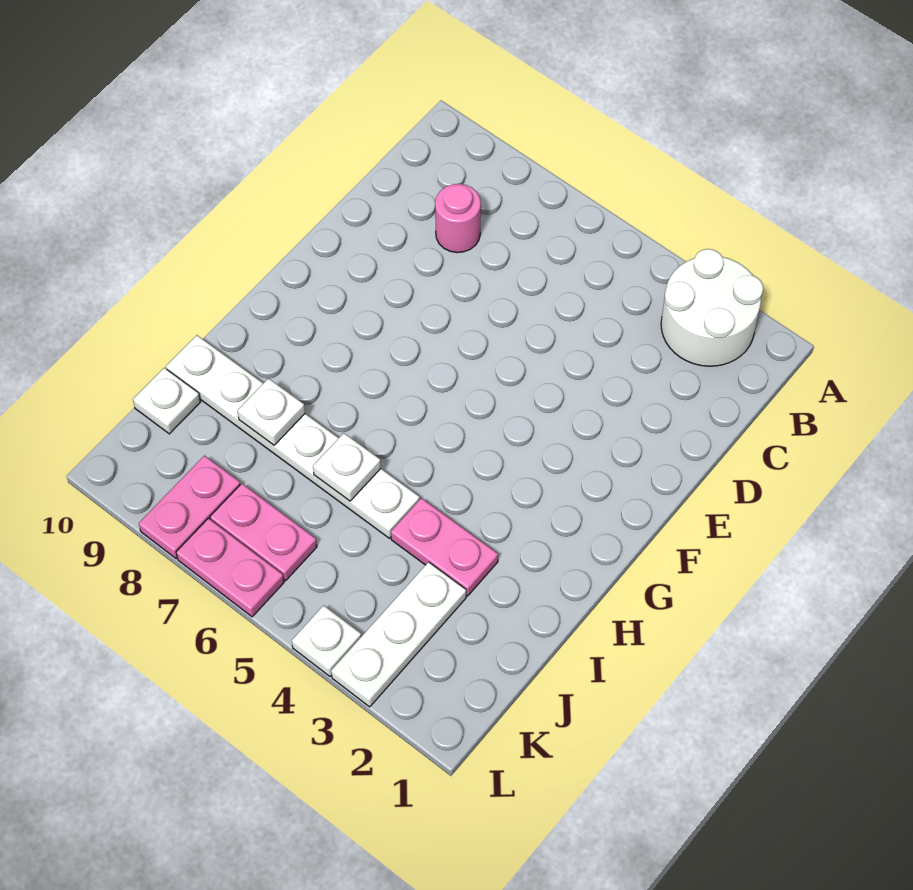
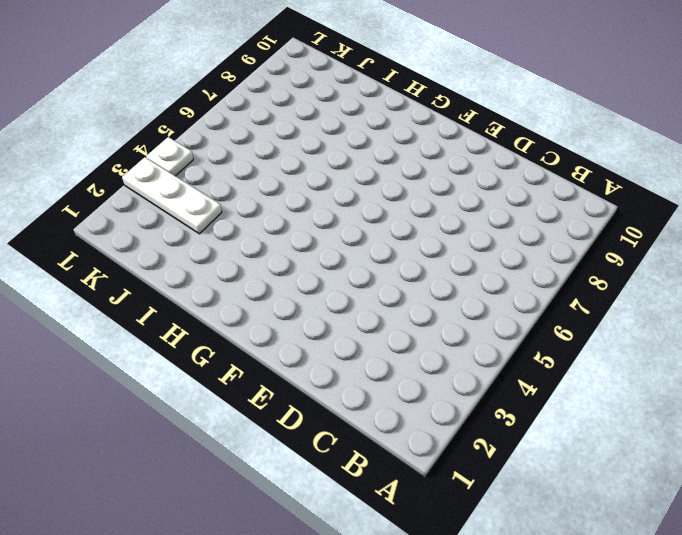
none -> white 2x2 round brick [661,249,763,366]
none -> pink 1x1 round brick [435,184,481,253]
none -> pink 1x2 plate [391,498,498,596]

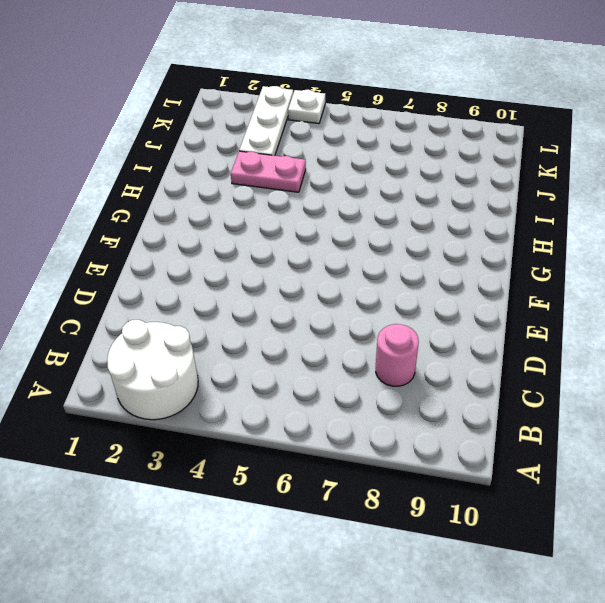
none -> white 1x6 plate [166,335,420,538]
none -> white 1x1 plate [133,368,200,434]
none -> pink 1x2 plate [210,483,317,581]

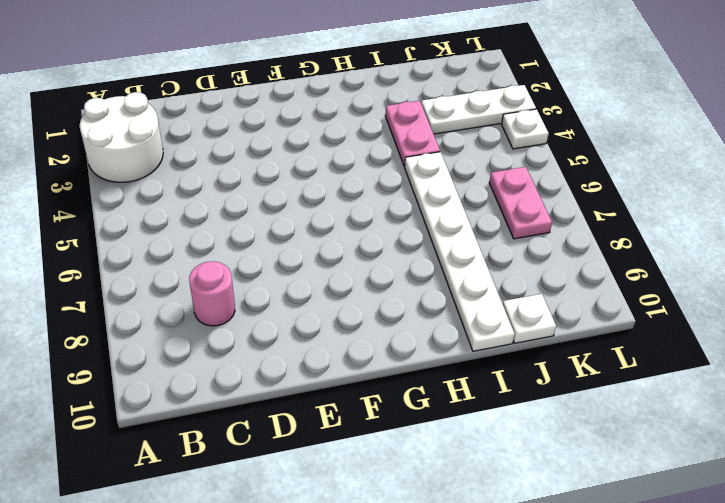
none -> pink 1x2 plate [139,456,240,559]
none -> pink 1x2 plate [176,518,284,617]
none -> white 1x1 plate [313,433,381,501]

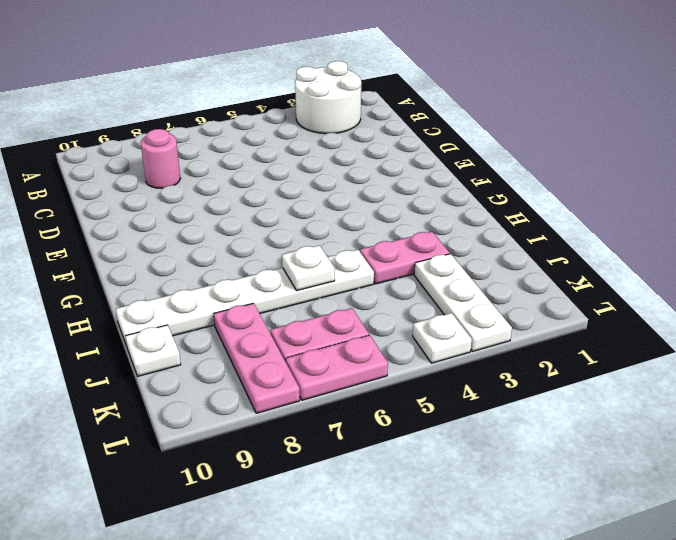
pink 1x3 plate [214,303,300,413] -> pink 1x2 plate [139,456,240,559]
none -> white 1x1 plate [237,378,305,445]

